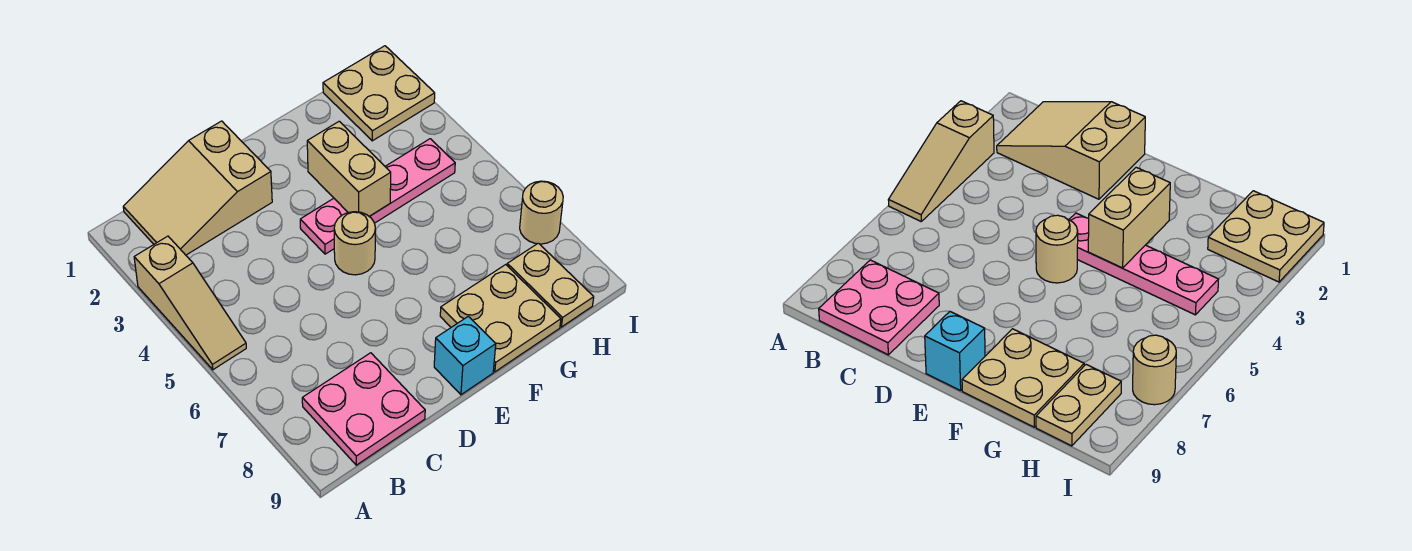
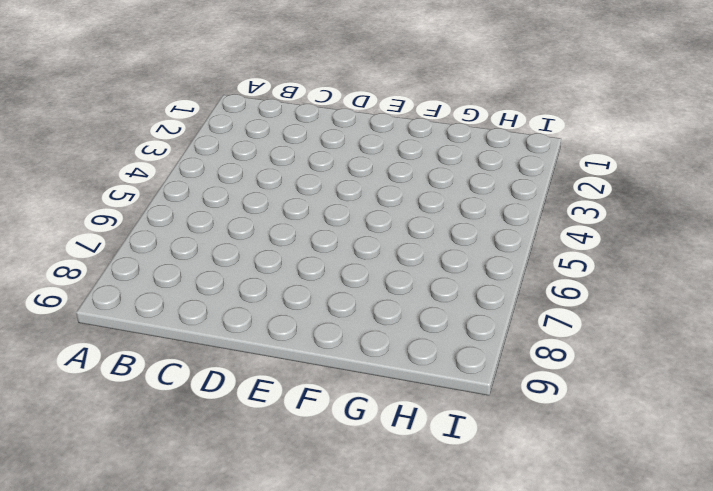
none -> tan 1x3 slope [134,236,246,370]
none -> tan 2x3 slope [123,121,272,255]

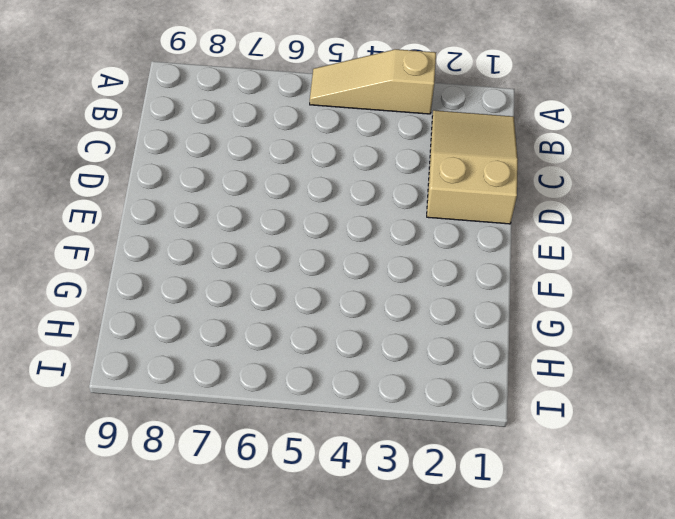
none -> pink 2x2 plate [302,353,425,465]
none -> pink 1x4 plate [300,139,455,254]

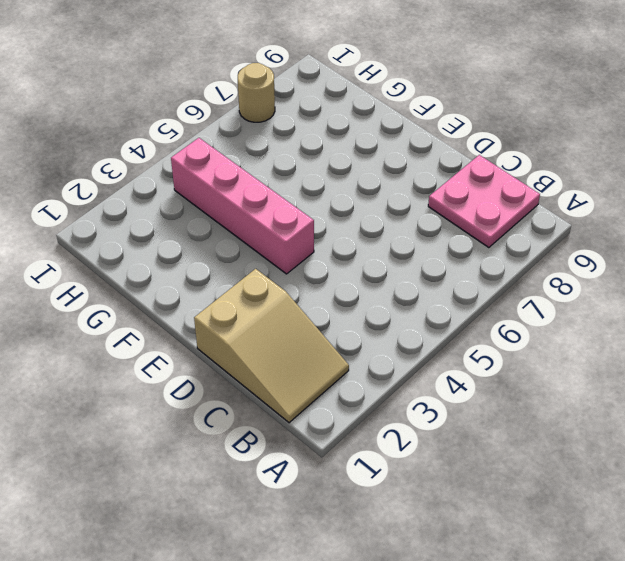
pink 1x4 brick [171,138,314,274] -> pink 1x4 plate [300,139,455,254]
none -> tan 1x3 slope [134,236,246,370]
none -> tan 1x1 round brick [334,212,375,275]

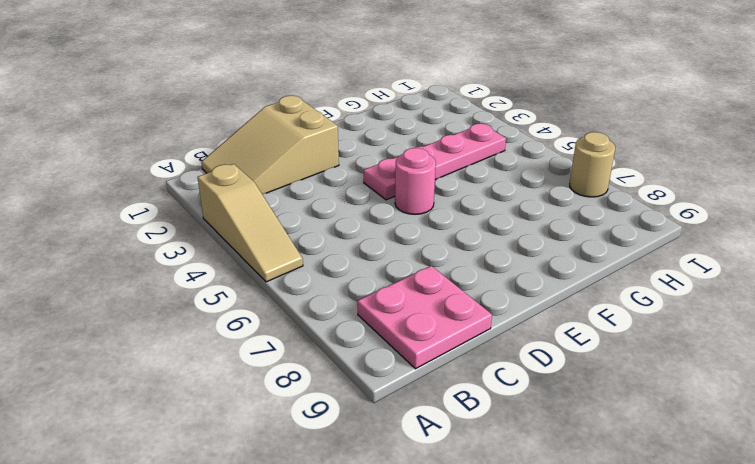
pink 1x1 round brick [395,148,436,214] -> tan 1x1 round brick [334,212,375,275]
none -> cyan 1x1 brick [434,316,496,395]
none -> tan 2x2 plate [440,265,561,372]

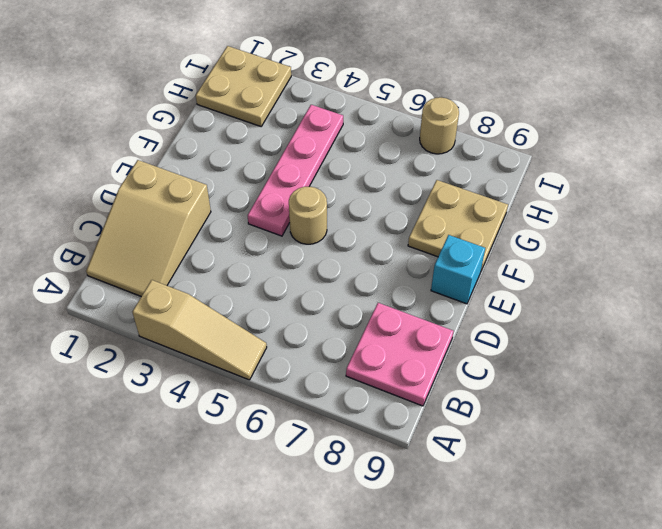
none -> tan 1x2 plate [507,243,594,327]
none -> tan 1x2 brick [307,121,391,217]

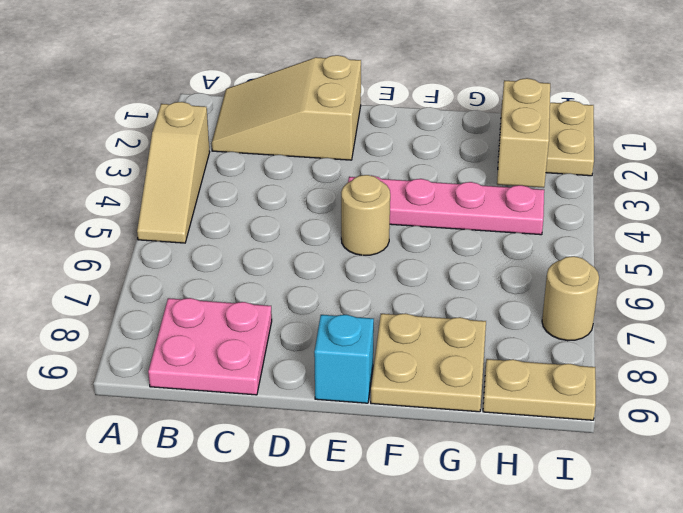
tan 1x2 brick [497,78,550,188] -> tan 1x2 brick moved to [307,121,391,217]
tan 1x2 plate [483,359,596,420] -> tan 1x2 plate turned to [507,243,594,327]

